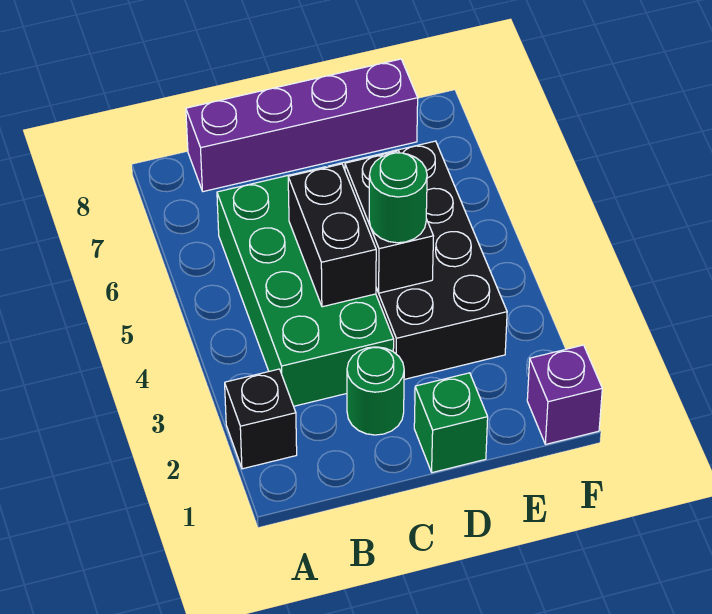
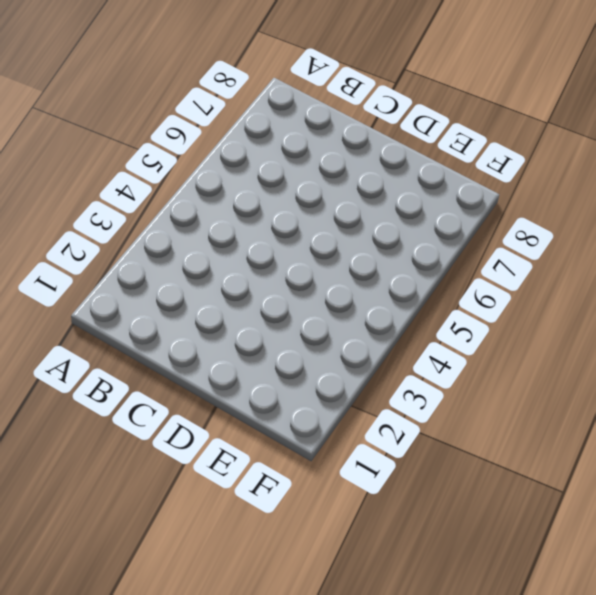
none -> black 1x1 brick [225,369,297,469]
none -> green 2x4 brick [217,167,394,406]

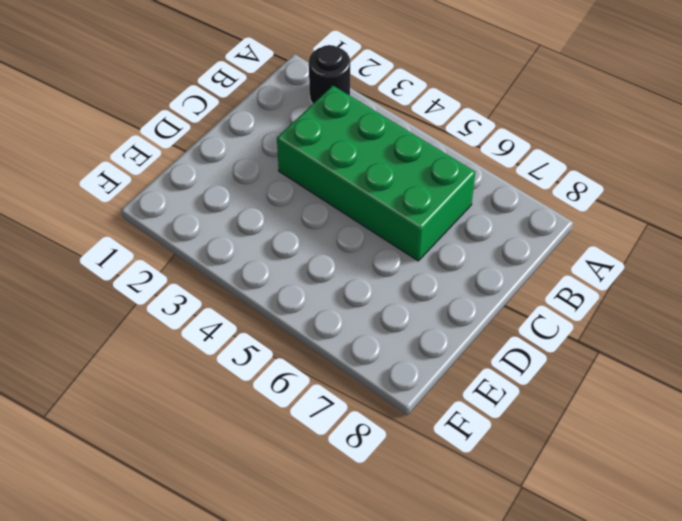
black 1x1 round brick [309,45,350,104] -> black 1x1 brick [225,369,297,469]
none -> purple 1x4 brick [186,59,418,192]
none -> green 1x1 round brick [347,347,404,435]

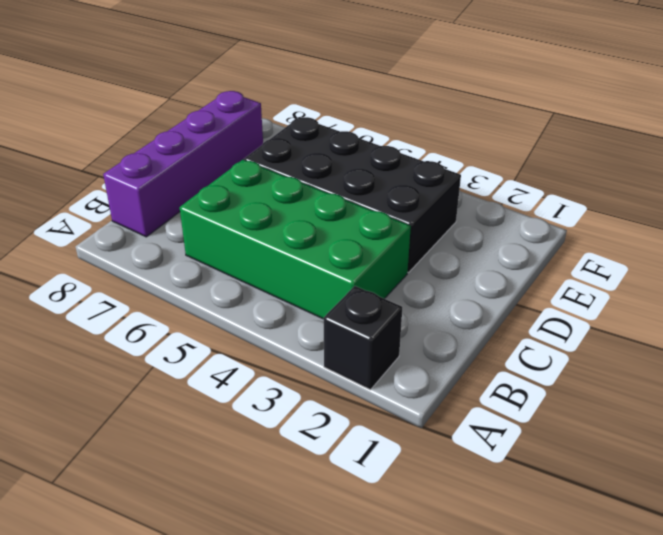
none -> green 1x1 round brick [347,347,404,435]
none -> green 1x1 brick [414,373,488,473]

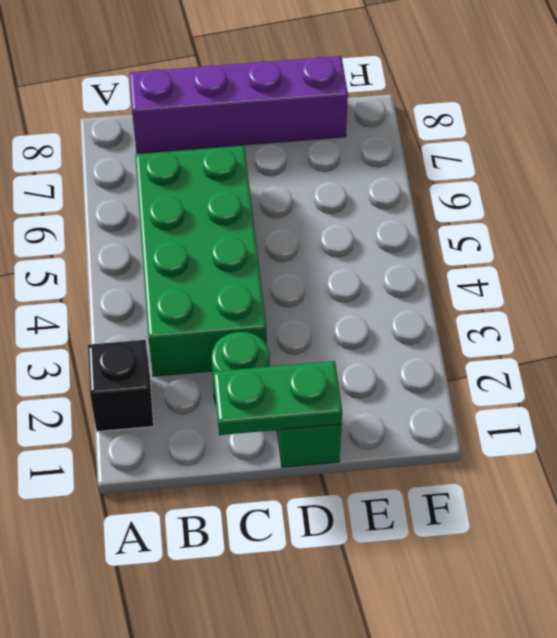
green 1x2 plate [213,361,342,435] -> none
none -> black 2x4 brick [328,141,507,379]
none -> purple 1x1 brick [527,345,602,444]

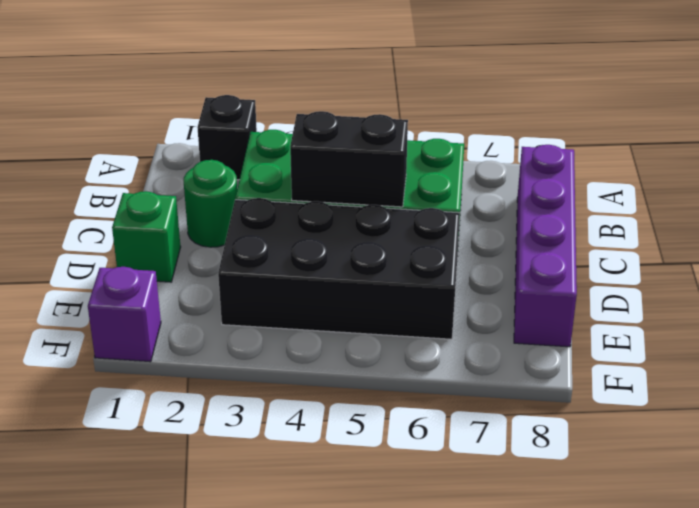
none -> black 1x2 brick [345,151,433,293]
none -> green 1x1 round brick [369,153,427,243]

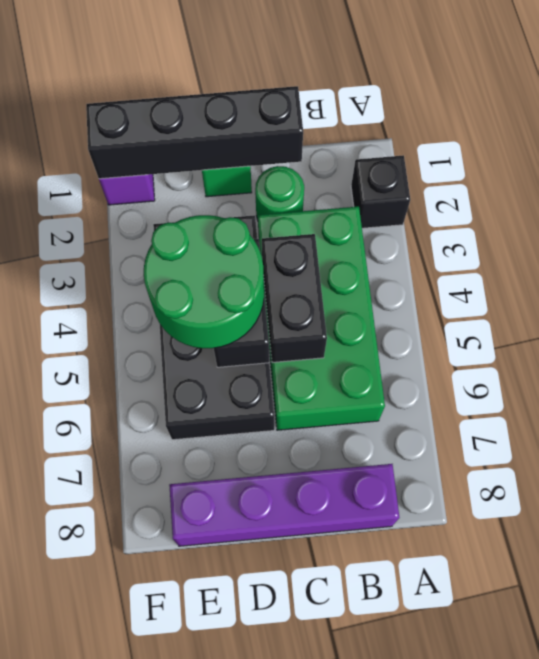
black 1x4 brick [86,86,303,179] -> none
green 2x2 round brick [144,215,264,348] -> green 1x1 round brick [369,153,427,243]

